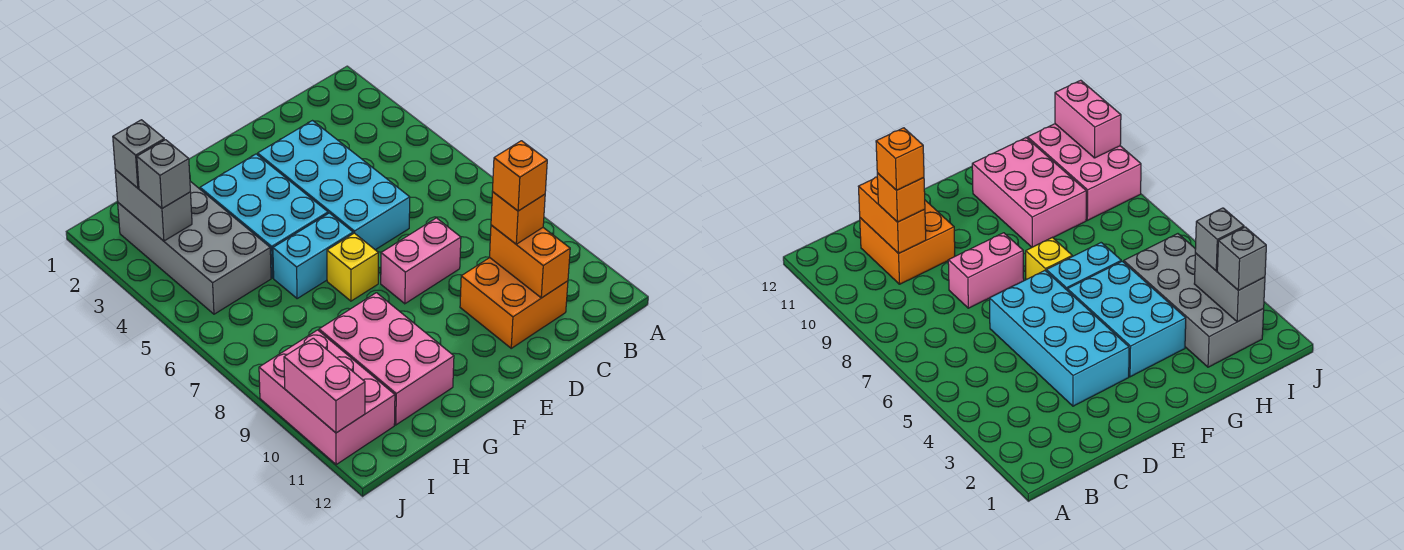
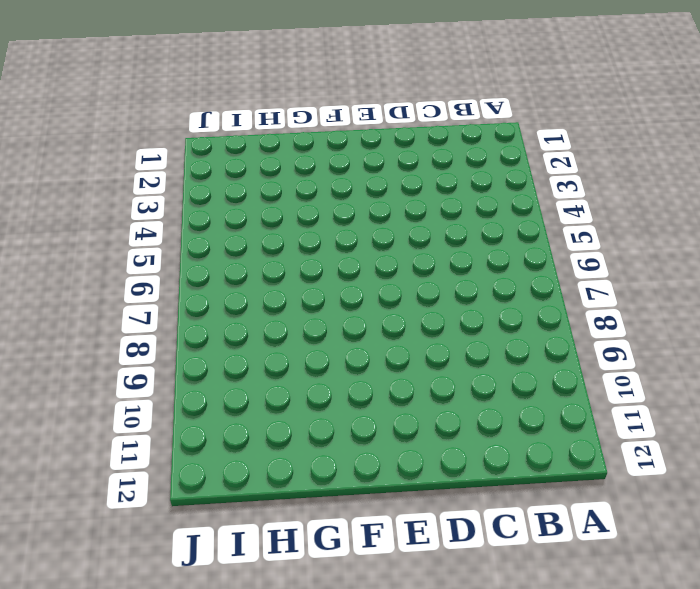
none -> orange 2x2 brick [460,258,568,348]
none -> cyan 2x4 brick [258,121,410,250]
none -> pink 1x2 brick [381,218,461,304]

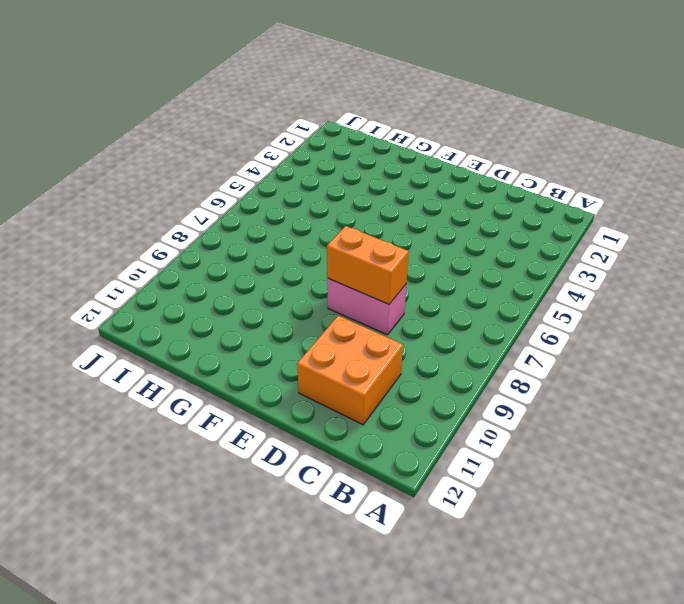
orange 1x2 brick [327,226,409,304] -> orange 1x2 brick turned to [490,225,570,298]
none -> cyan 2x4 brick [258,121,410,250]
none -> cyan 2x3 brick [200,154,328,278]
none -> cyan 1x2 brick [273,213,353,299]

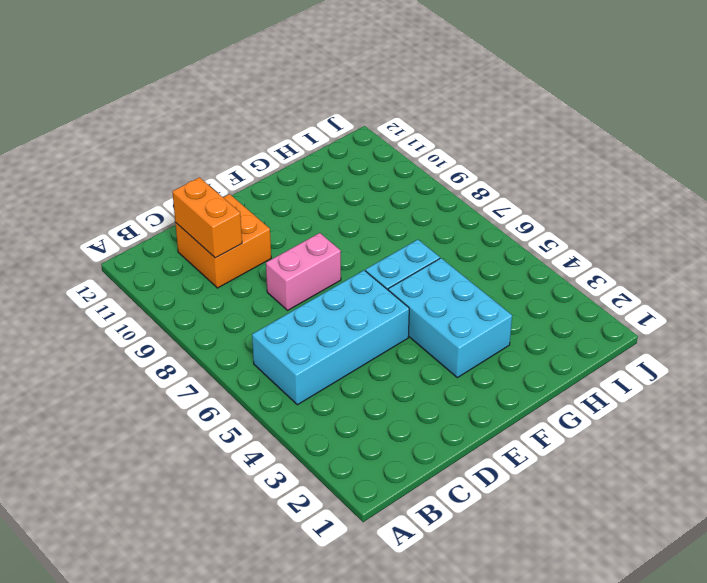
cyan 2x4 brick [252,270,409,405] -> cyan 2x4 brick turned to [258,121,410,250]
none -> yellow 1x1 brick [327,233,378,301]
none -> pink 2x3 brick [319,293,454,425]
none -> grey 2x4 brick [118,181,271,314]

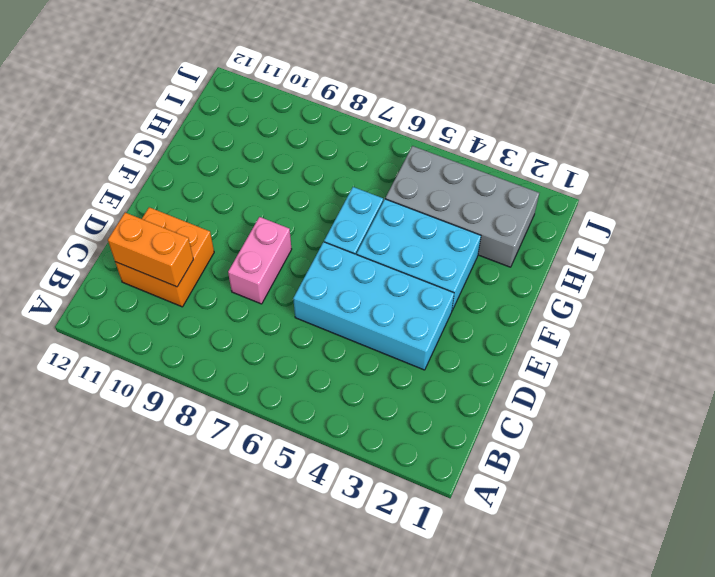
none -> yellow 1x1 brick [327,233,378,301]
none -> pink 2x3 brick [319,293,454,425]
none -> pink 2x3 brick [259,330,395,464]

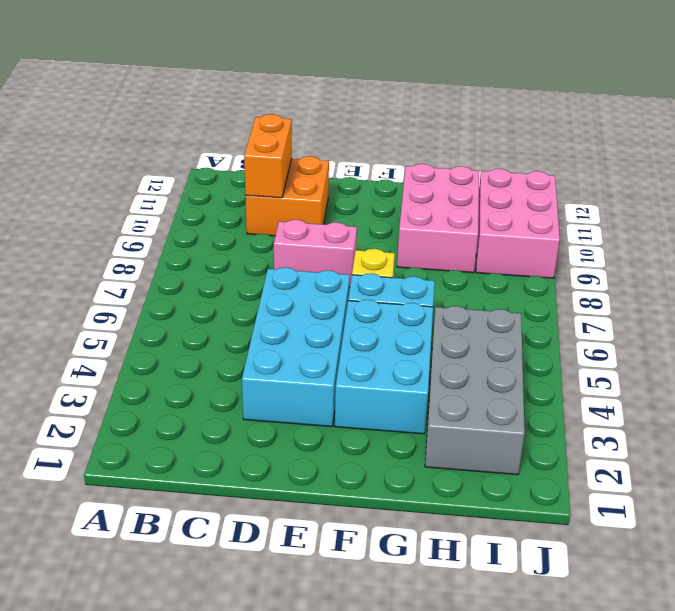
none -> grey 1x2 brick [115,170,192,241]
none -> pink 1x2 brick [284,338,365,433]
none -> orange 1x1 brick [491,192,545,244]

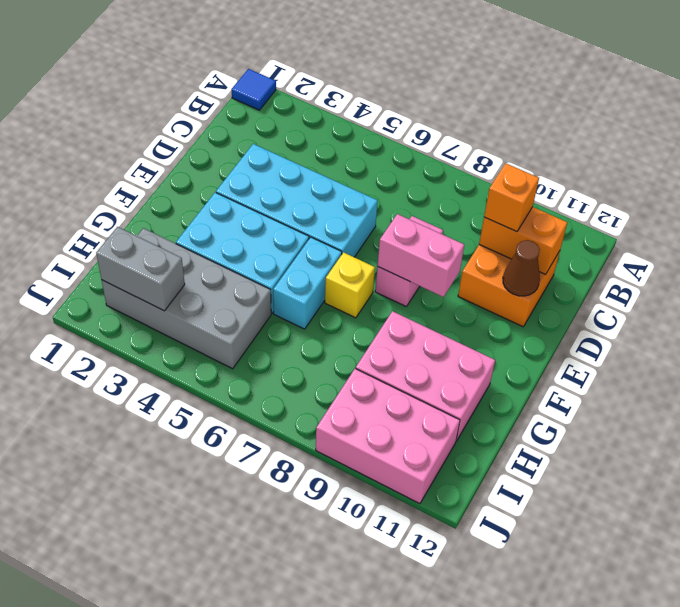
blue 1x1 tile [232,69,276,110] -> none
brown 1x1 cone [503,240,540,296] -> none
pink 1x2 brick [378,214,464,297] -> pink 1x2 brick moved to [284,338,365,433]
none -> grey 1x1 brick [113,120,164,188]
none -> grey 1x1 brick [137,140,190,208]
none -> orange 1x1 brick [493,141,547,211]

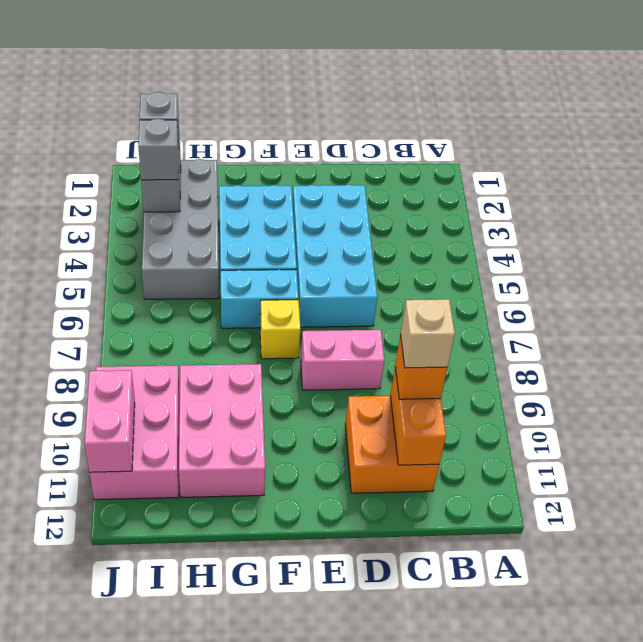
tan 1x1 brick [400,299,455,368] -> orange 1x1 brick [493,141,547,211]

